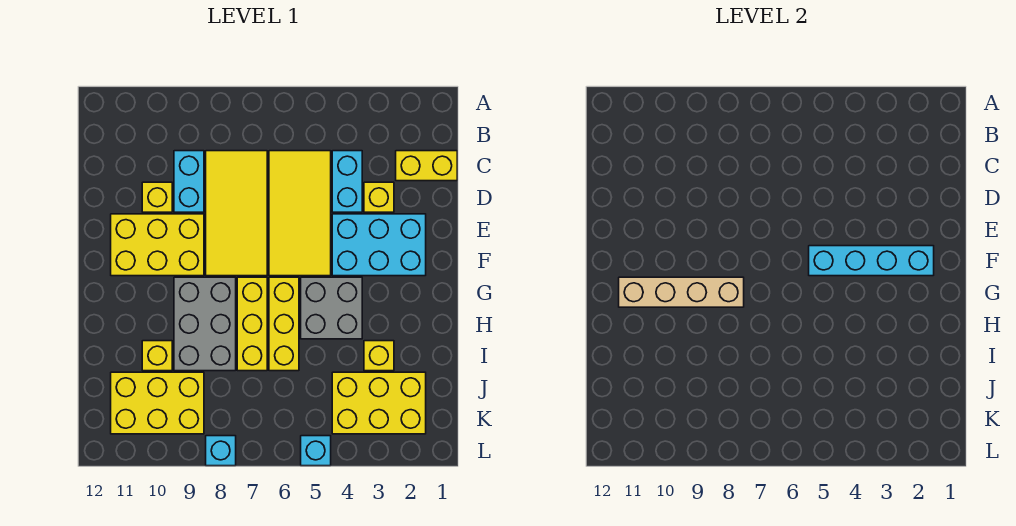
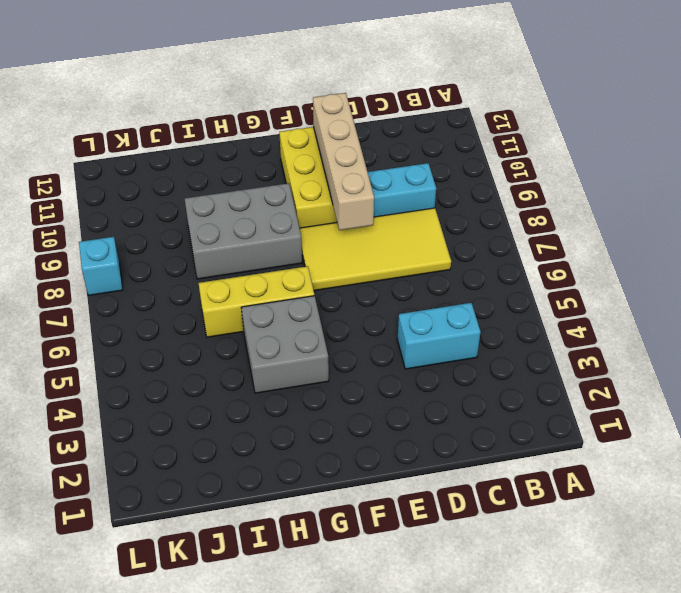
tan 1x4 brick [313,93,374,230] -> tan 1x4 brick moved to [619,277,744,307]
none -> yellow 1x2 brick [396,151,457,181]
none -> yellow 2x4 tile [269,151,331,276]
none -> yellow 1x1 brick [364,182,394,212]

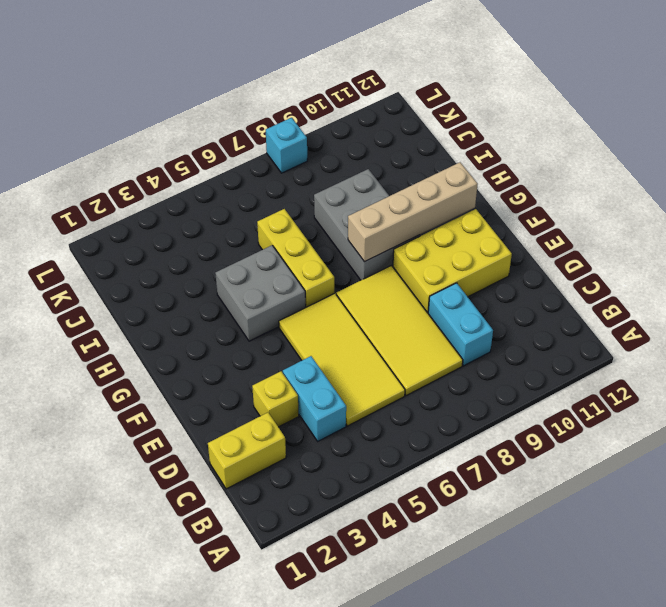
none -> yellow 1x1 brick [142,182,172,212]
none -> cyan 2x3 brick [332,214,426,276]
none -> yellow 1x3 brick [237,277,267,371]

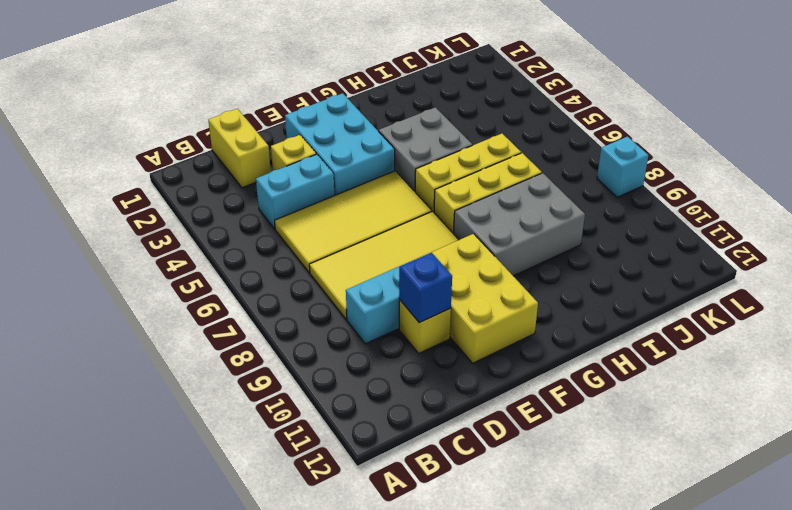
blue 1x1 brick [399,252,452,323] -> none
none -> yellow 1x1 brick [364,341,394,371]
none -> yellow 1x1 brick [142,341,172,371]
none -> yellow 2x3 brick [332,372,426,434]

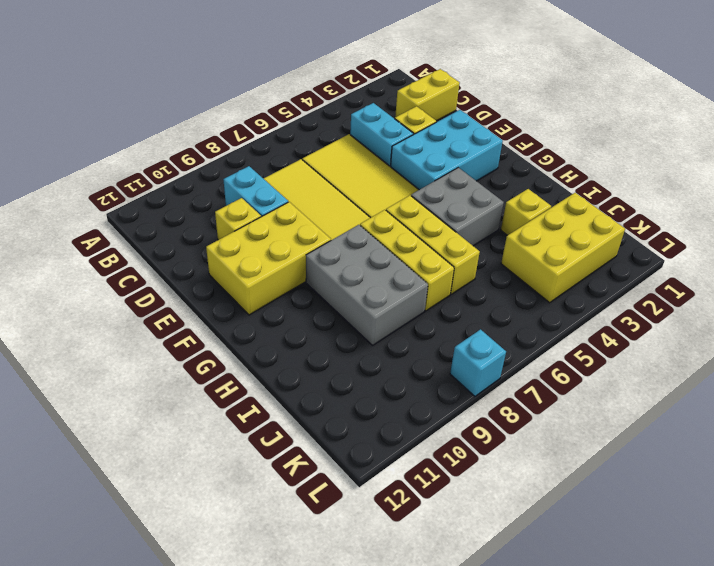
none -> yellow 1x1 brick [142,341,172,371]
none -> yellow 2x3 brick [111,372,204,434]
none -> cyan 1x1 brick [301,436,331,466]

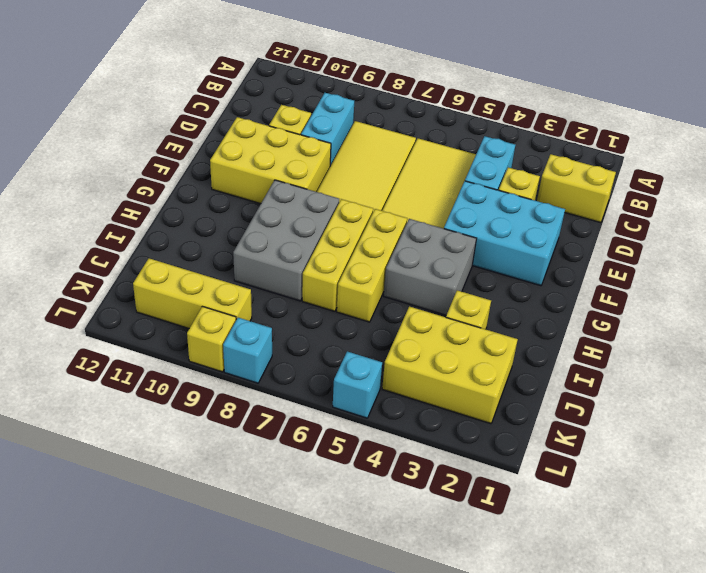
yellow 1x3 brick [133,258,252,329] -> yellow 2x3 brick [111,372,204,434]
yellow 1x1 brick [187,306,236,372] -> yellow 1x1 brick moved to [142,341,172,371]
none -> cyan 1x4 brick [809,246,934,276]
none -> tan 1x4 brick [619,277,744,307]

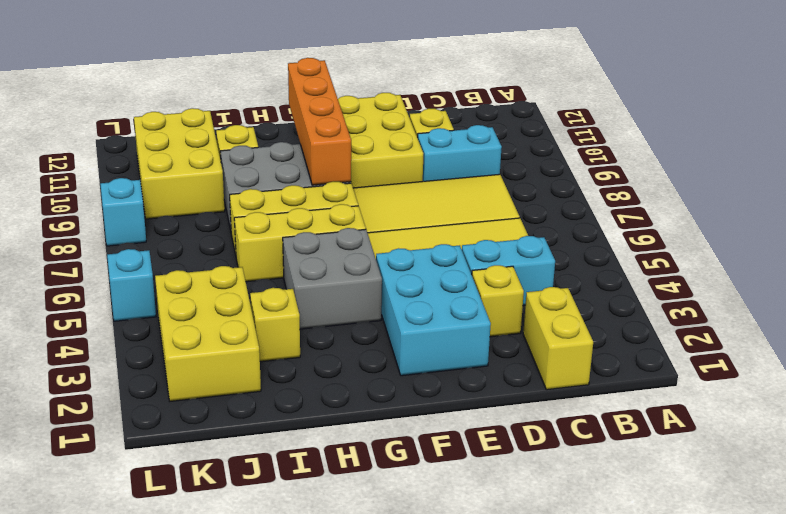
orange 1x4 brick [288,58,351,185] -> tan 1x4 brick [619,277,744,307]
none -> cyan 1x4 brick [809,246,934,276]

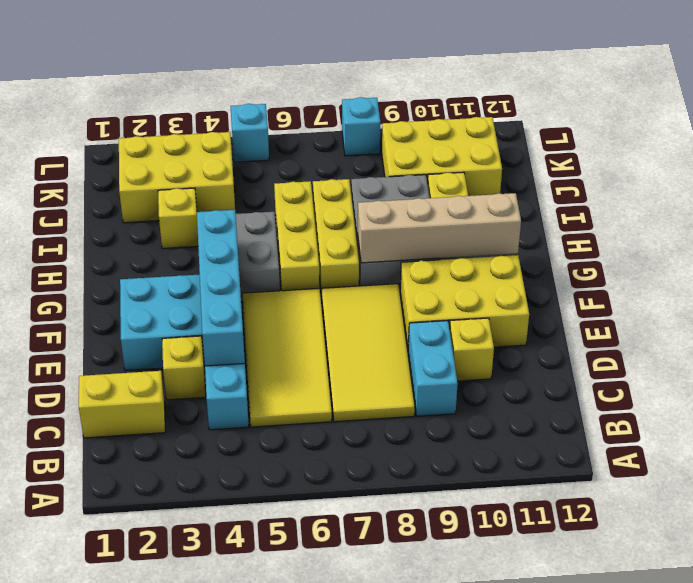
cyan 1x4 brick [197,210,245,366] -> cyan 1x4 brick turned to [809,246,934,276]

